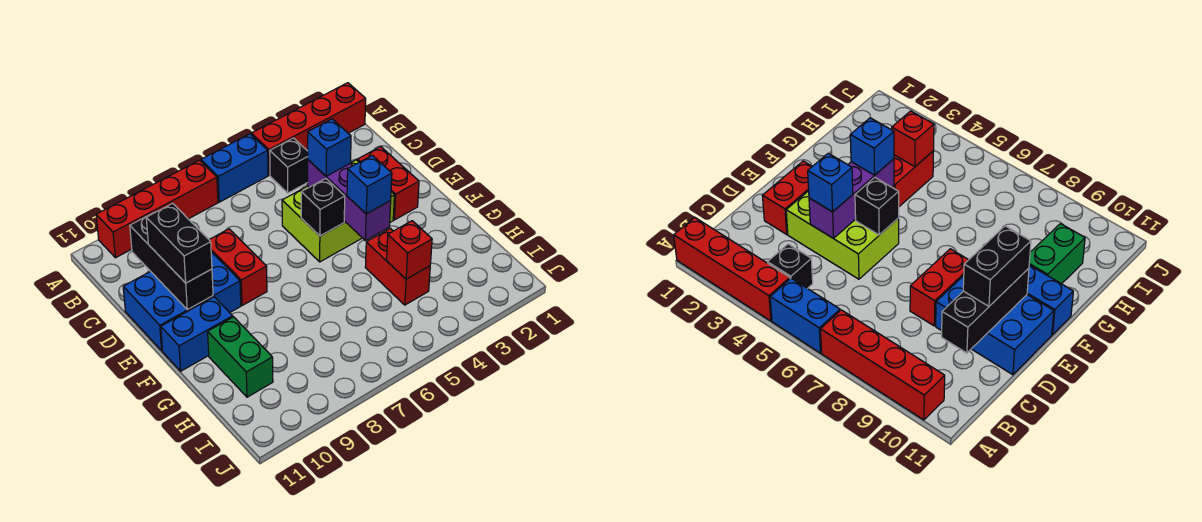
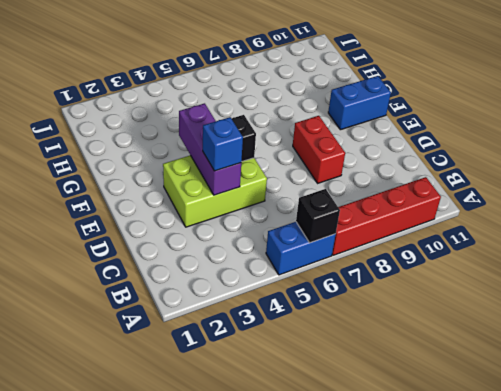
black 1x1 brick [296,189,340,243] -> black 1x1 brick moved to [270,138,308,193]
none -> red 1x4 brick [251,83,366,175]
none -> red 1x2 brick [357,147,419,220]
none -> blue 2x3 brick [123,252,241,351]

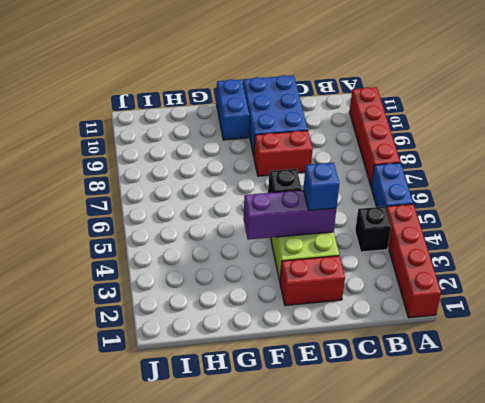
none -> red 1x2 brick [365,228,430,305]
none -> green 1x2 brick [208,317,273,397]
none -> black 1x3 brick [130,212,213,310]

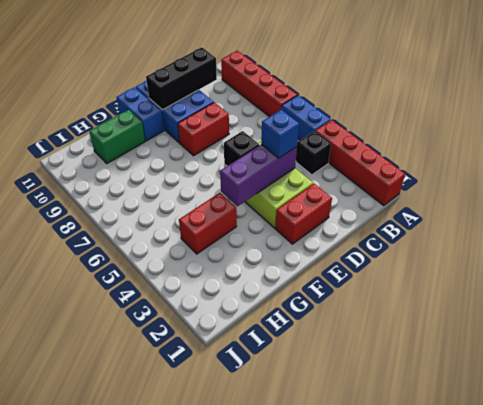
none -> red 1x1 brick [387,221,432,279]
none -> black 1x2 brick [146,203,212,283]
none -> blue 1x1 brick [347,155,392,214]

